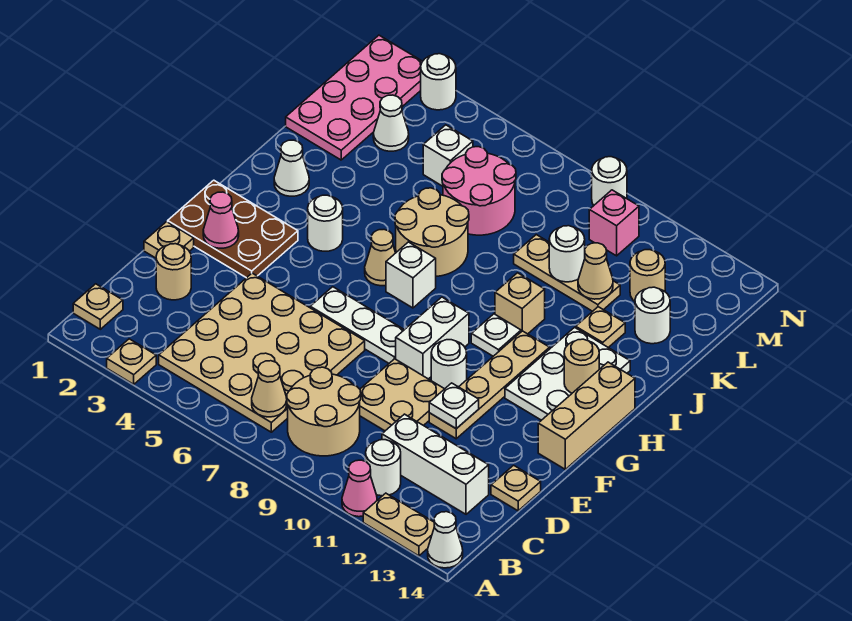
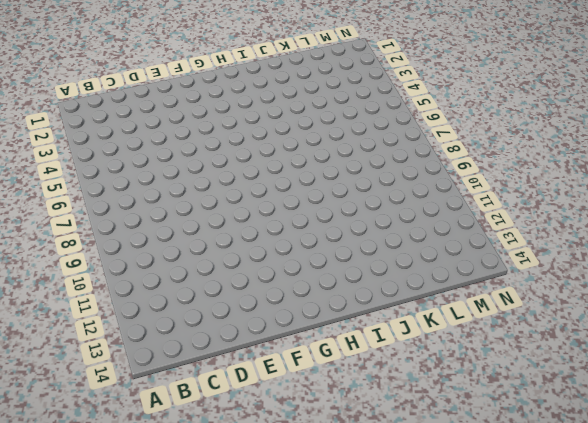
none -> tan 1x1 plate [107,339,156,384]
none -> pink 1x1 cone [342,460,377,517]
none -> tan 1x2 plate [363,493,435,556]
none -> white 1x1 cone [428,512,463,568]

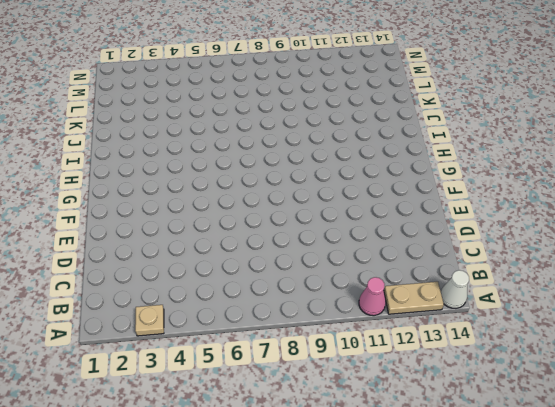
none -> tan 1x1 plate [73,284,123,329]
none -> tan 4x4 plate [159,273,365,432]
none -> tan 2x2 round brick [287,367,361,456]
none -> white 1x1 round brick [366,440,401,496]

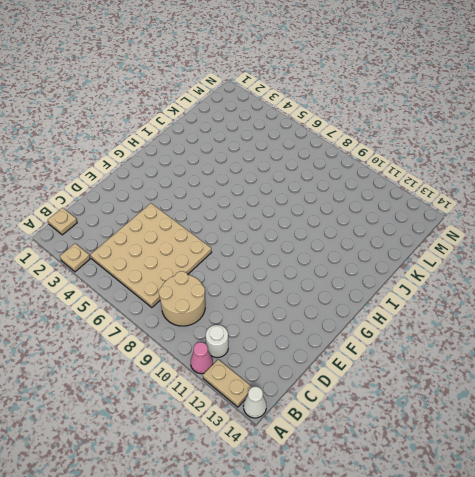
none -> white 1x3 brick [382,414,489,514]
none -> tan 1x1 round brick [156,244,191,300]
none -> tan 2x2 plate [360,359,444,431]
none -> tan 1x1 plate [491,465,541,511]

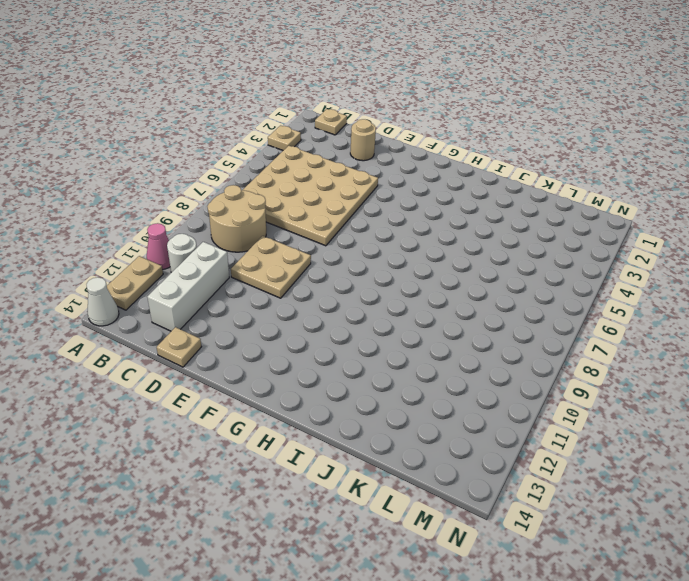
none -> tan 1x1 plate [144,222,194,258]
none -> tan 1x4 plate [429,331,550,439]
none -> brown 2x3 plate [168,180,298,278]
none -> white 1x3 plate [310,287,404,363]

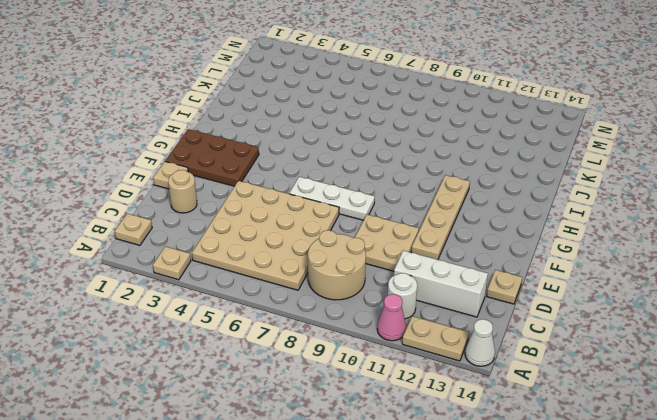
none -> white 1x2 brick [396,297,469,379]
none -> white 1x1 round brick [431,340,467,389]
none -> tan 1x3 brick [538,362,635,469]
none -> white 2x3 plate [505,327,630,420]

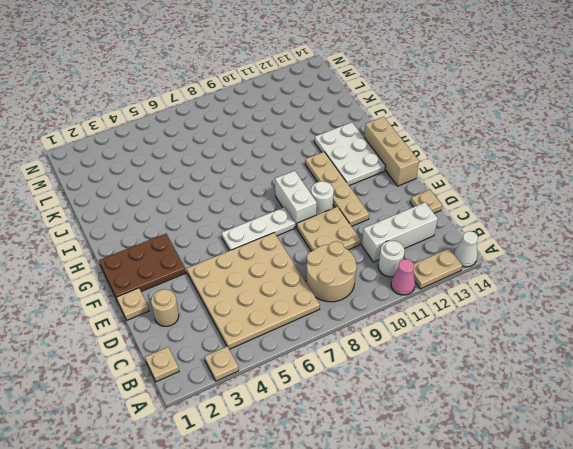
none -> white 1x1 round brick [308,195,343,251]
none -> tan 1x1 cone [365,230,395,286]
none -> white 1x1 brick [386,242,436,308]
none -> white 1x1 plate [471,314,521,356]

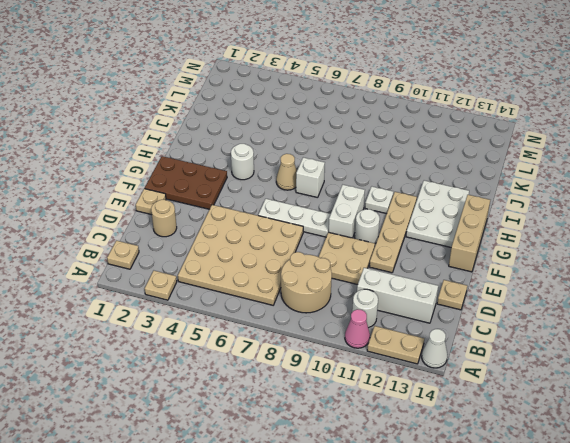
none -> white 1x1 cone [274,140,309,196]
none -> tan 2x2 round brick [395,188,469,276]
none -> tan 1x1 brick [495,273,545,334]
none -> tan 1x1 plate [576,307,625,348]

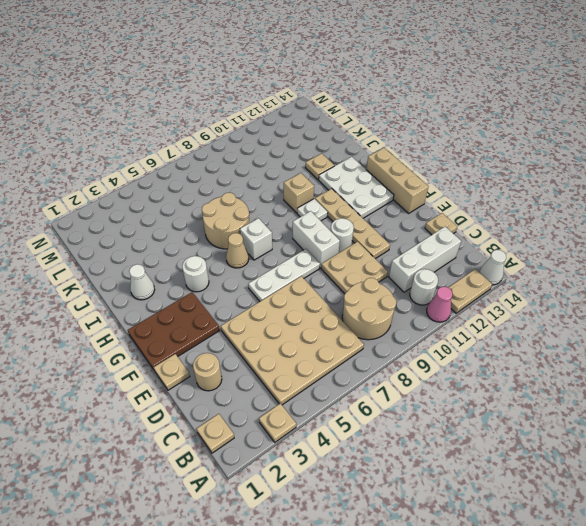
none -> pink 2x4 plate [286,35,423,160]
none -> pink 2x2 round brick [442,147,516,235]
none -> tan 1x3 plate [514,235,620,311]
none -> white 1x1 round brick [635,287,670,344]

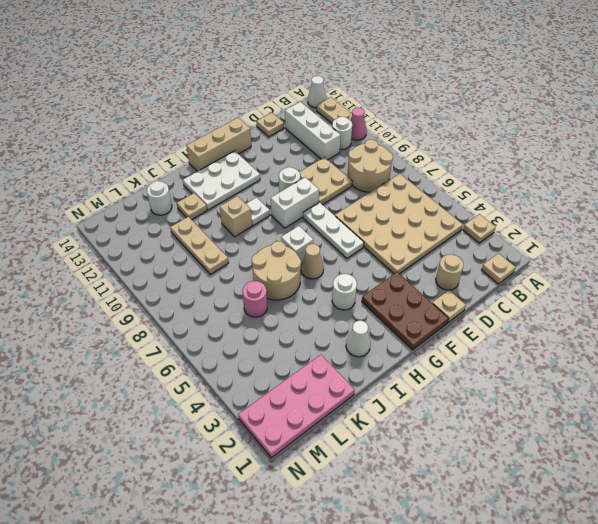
pink 1x1 round brick [242,281,267,317] -> pink 2x2 round brick [442,147,516,235]
none -> tan 1x4 plate [429,331,550,439]
none -> white 1x1 cone [373,95,409,151]
none -> white 1x1 brick [423,125,473,186]
none -> tan 1x1 round brick [630,250,665,301]

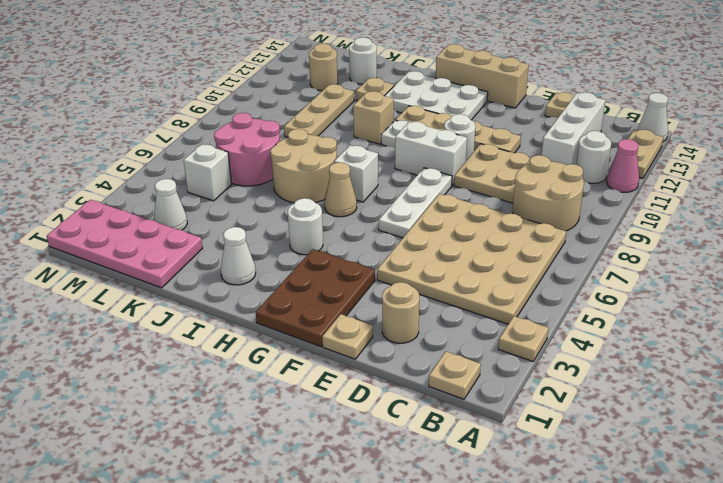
none -> pink 1x1 brick [589,190,639,256]
none -> white 1x1 round brick [421,54,456,110]
none -> white 1x1 round brick [592,157,627,205]
none -> tan 1x1 cone [252,361,287,417]

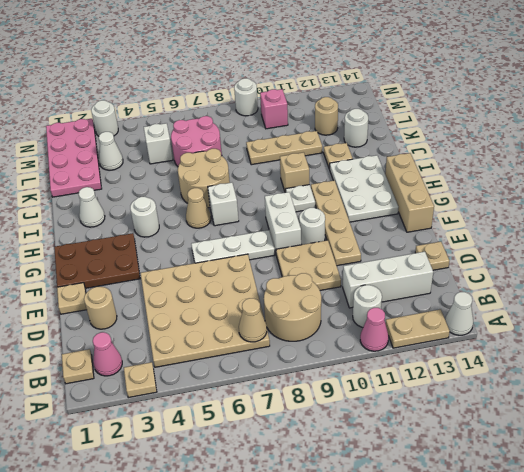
pink 1x1 cone [93,332,122,376] -> pink 1x1 cone moved to [203,192,239,248]
none -> white 1x1 plate [429,383,479,429]
none -> tan 1x1 round brick [564,339,599,393]
none -> white 1x1 round brick [549,226,585,282]
none -> tan 1x1 cone [578,243,613,299]

